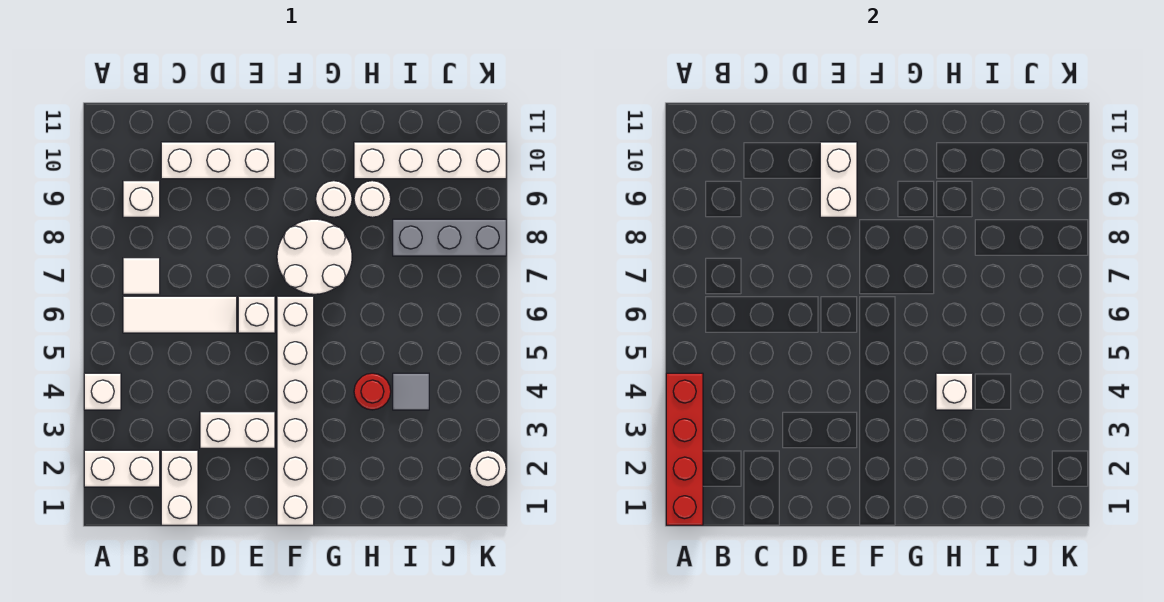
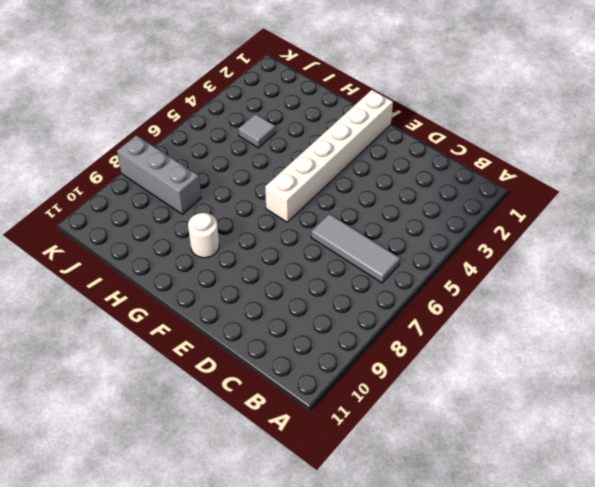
grey 1x3 tile [311,214,400,283] -> white 1x3 tile [123,296,237,333]
none -> white 1x2 brick [84,450,160,487]
none -> white 1x1 brick [84,373,121,410]
none -> white 1x1 tile [123,258,160,294]

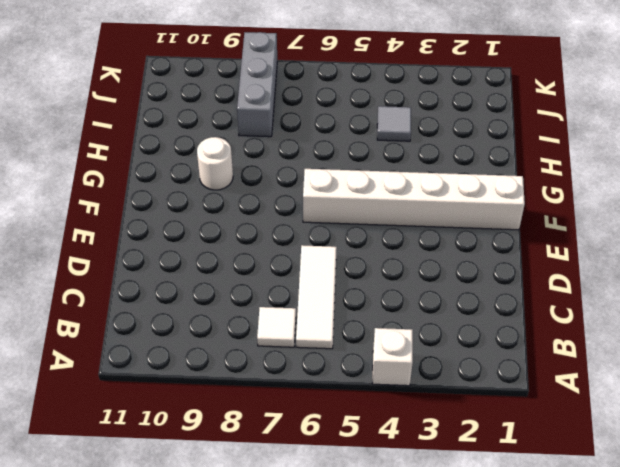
none -> white 1x2 brick [84,450,160,487]
none -> white 1x1 brick [123,181,160,217]
none -> white 1x2 brick [161,450,198,525]

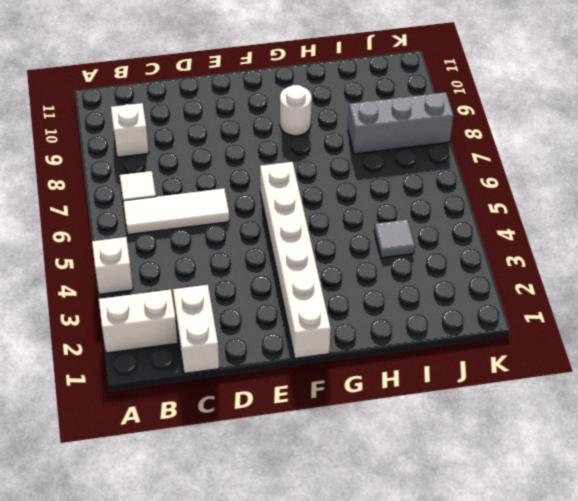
none -> white 1x3 brick [161,142,275,179]
none -> white 1x2 brick [200,412,275,448]
none -> white 1x1 brick [238,296,275,333]

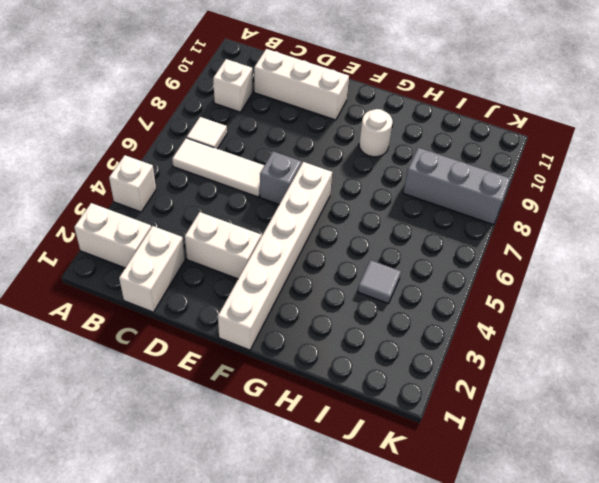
grey 1x1 brick [260,151,302,204] -> white 1x1 brick [238,296,275,333]
none -> white 2x2 round brick [277,219,352,294]
none -> red 1x1 round brick [354,373,391,410]
none -> white 1x1 round brick [354,181,391,217]

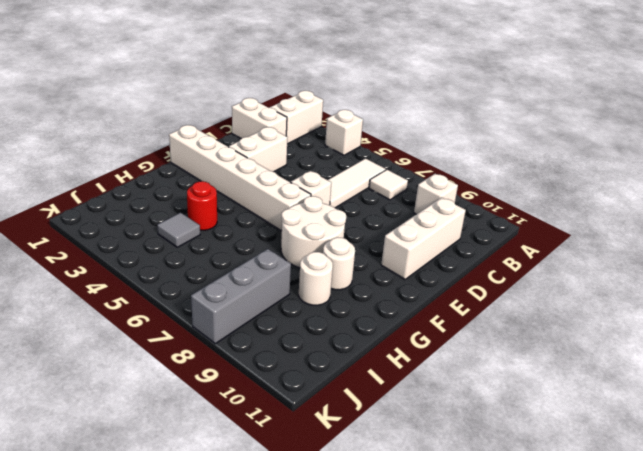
none -> white 1x4 brick [354,142,506,179]
none -> white 1x1 round brick [470,450,506,487]
none -> red 1x4 brick [666,373,703,525]

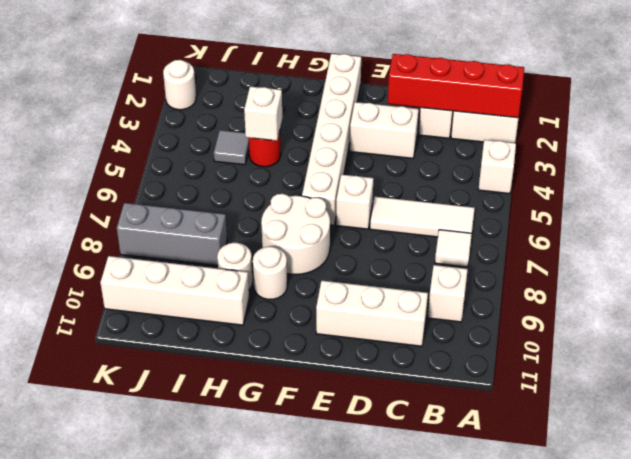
red 1x4 brick [388,54,524,118] -> red 1x4 brick turned to [666,373,703,525]
none -> white 1x2 brick [820,142,857,217]

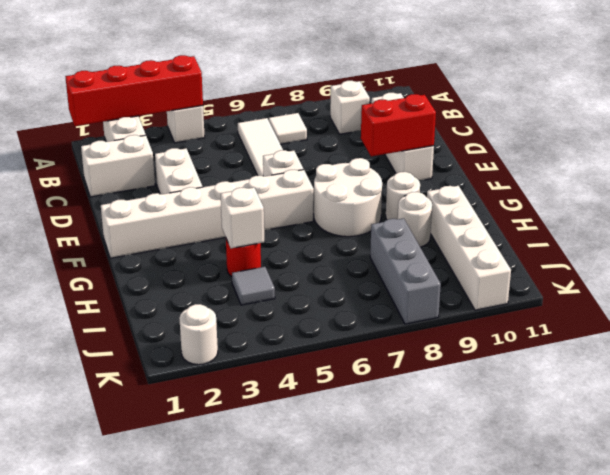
red 1x2 brick [361,94,436,156] -> white 1x2 brick [820,142,857,217]

